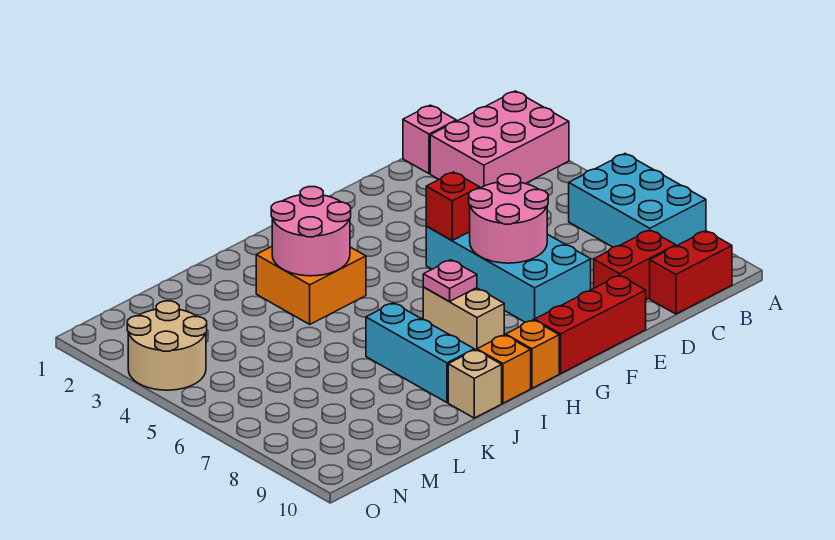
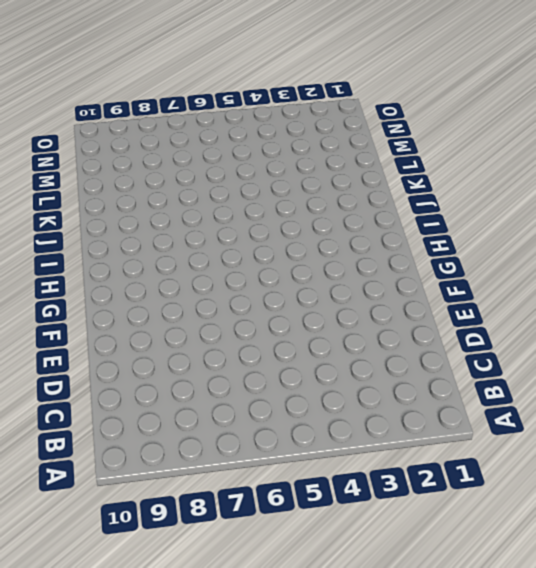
none -> pink 2x3 brick [430,91,569,188]
none -> cyan 2x3 brick [569,154,706,247]
none -> red 1x2 brick [650,231,732,314]

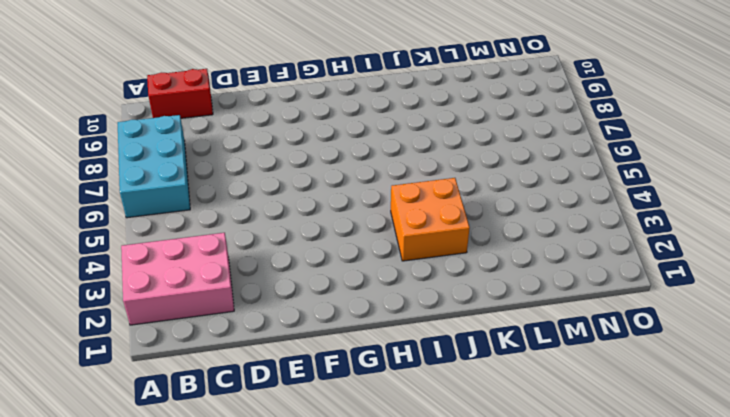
none -> pink 1x1 brick [403,105,456,174]
none -> red 1x2 brick [594,230,676,300]
none -> cyan 2x4 brick [426,226,591,322]

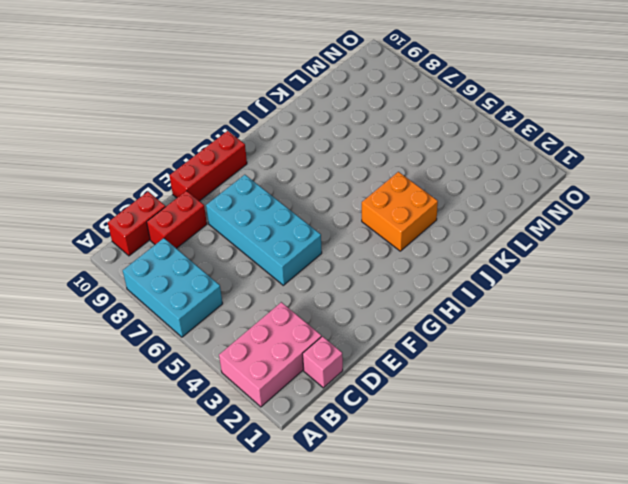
none -> tan 1x2 brick [423,287,504,350]
none -> orange 1x1 brick [506,320,559,388]
none -> orange 1x1 brick [477,335,531,403]

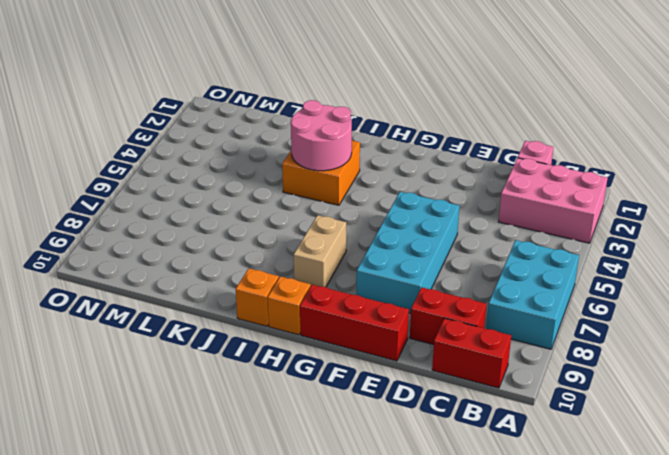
none -> cyan 1x3 brick [366,303,474,402]
none -> tan 1x1 brick [448,350,502,418]
none -> tan 2x2 round brick [127,301,207,390]

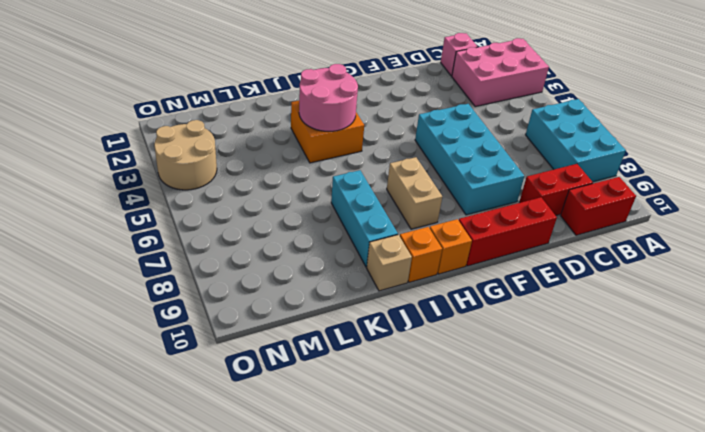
none -> pink 2x2 round brick [469,174,548,263]
none -> red 1x1 brick [426,172,480,240]
none -> pink 1x1 plate [423,260,477,302]

